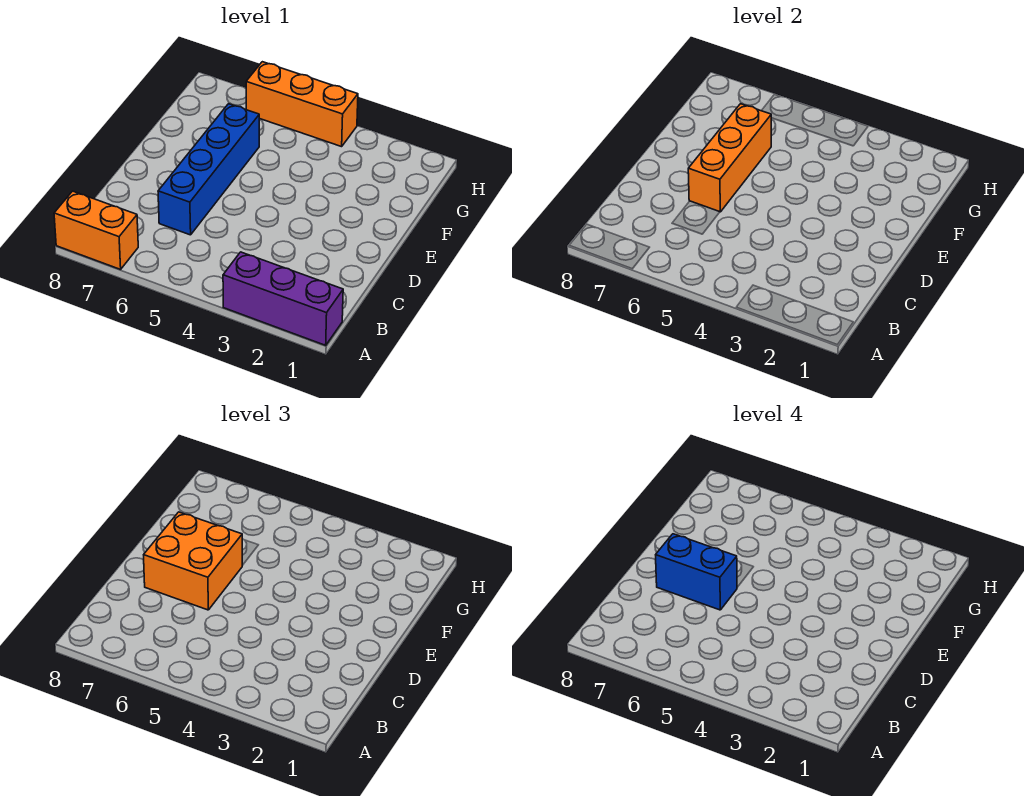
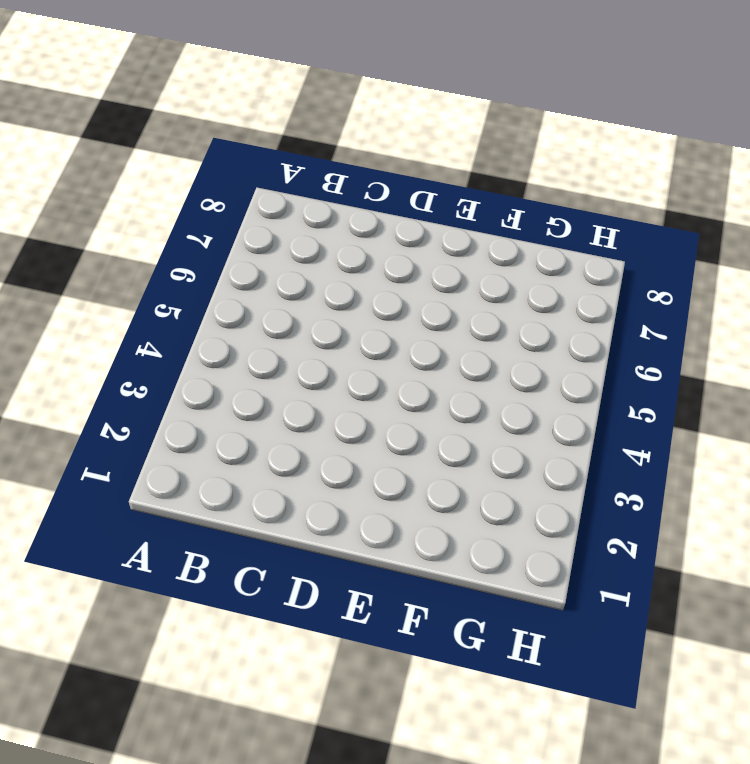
none -> purple 1x3 brick [223,252,343,345]
none -> orange 1x2 brick [54,191,138,269]

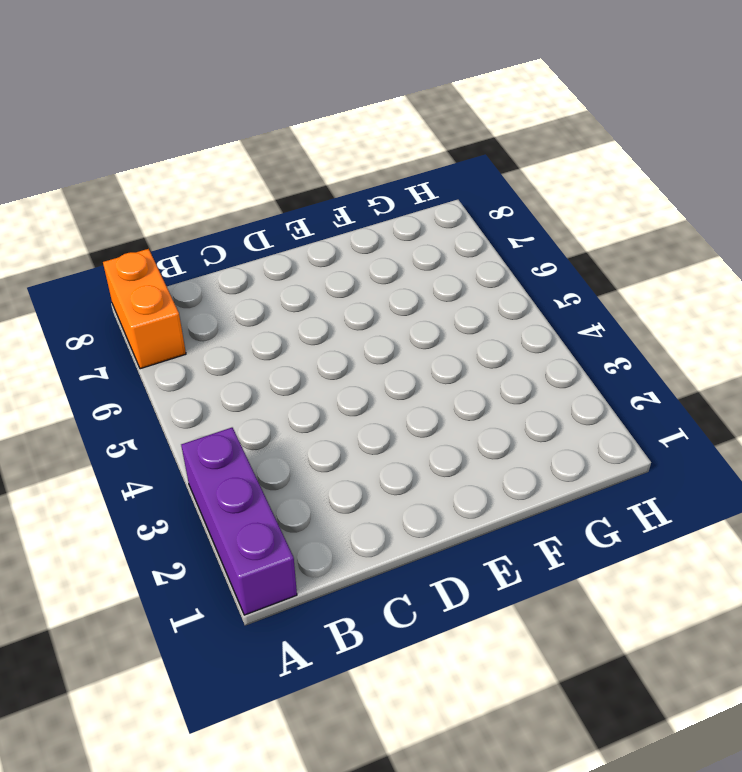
none -> blue 1x4 brick [158,104,259,235]
none -> orange 1x3 brick [246,62,358,147]

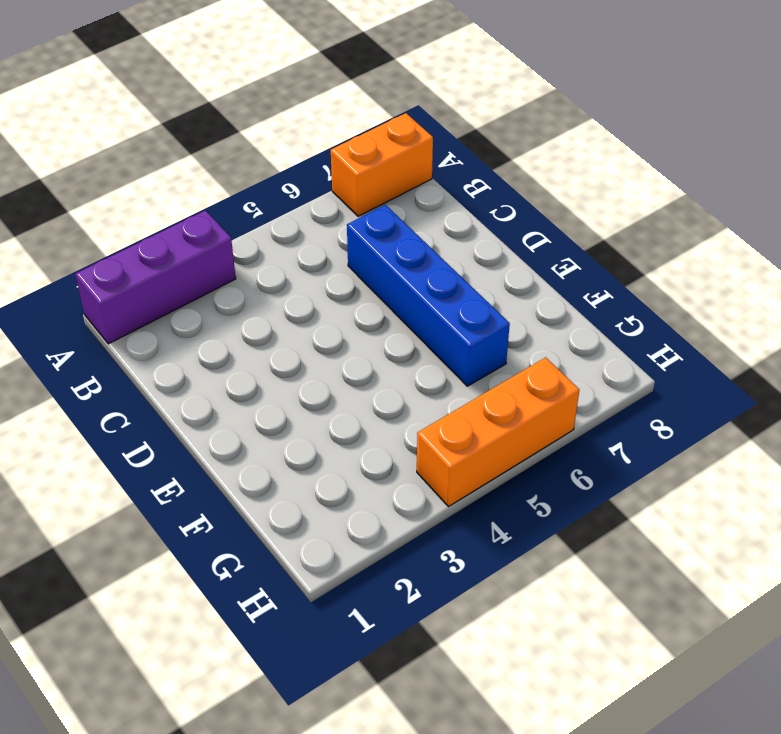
none -> orange 1x3 brick [688,104,771,212]
none -> orange 2x2 brick [144,512,242,610]

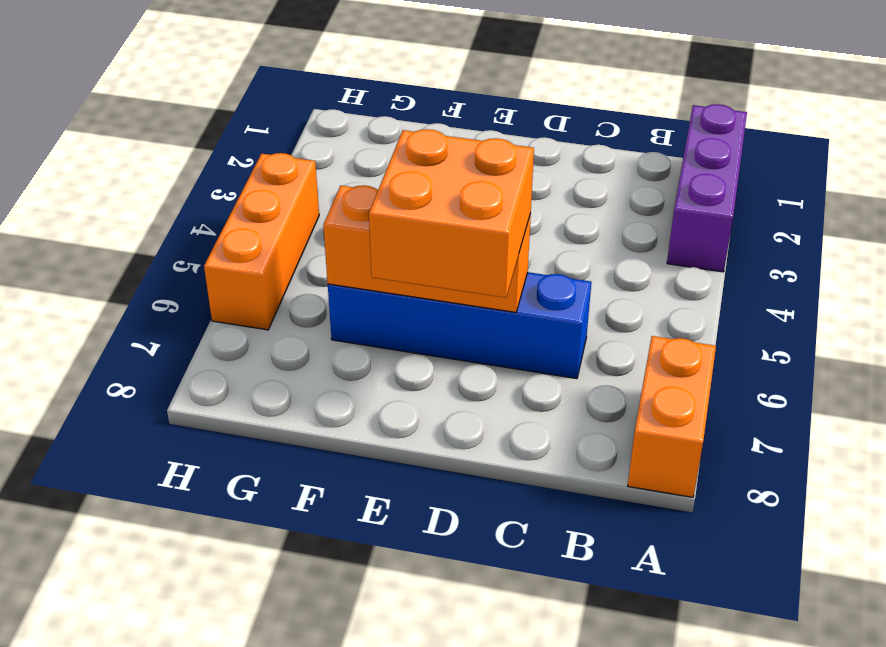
none -> blue 1x2 brick [656,534,737,610]

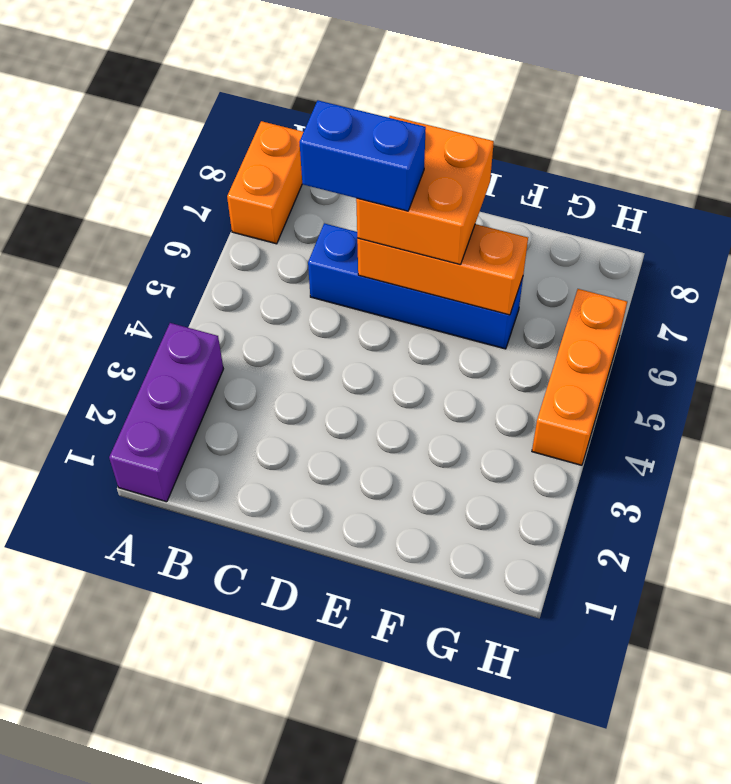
blue 1x2 brick [300,100,426,211] -> blue 1x2 brick turned to [656,534,737,610]

